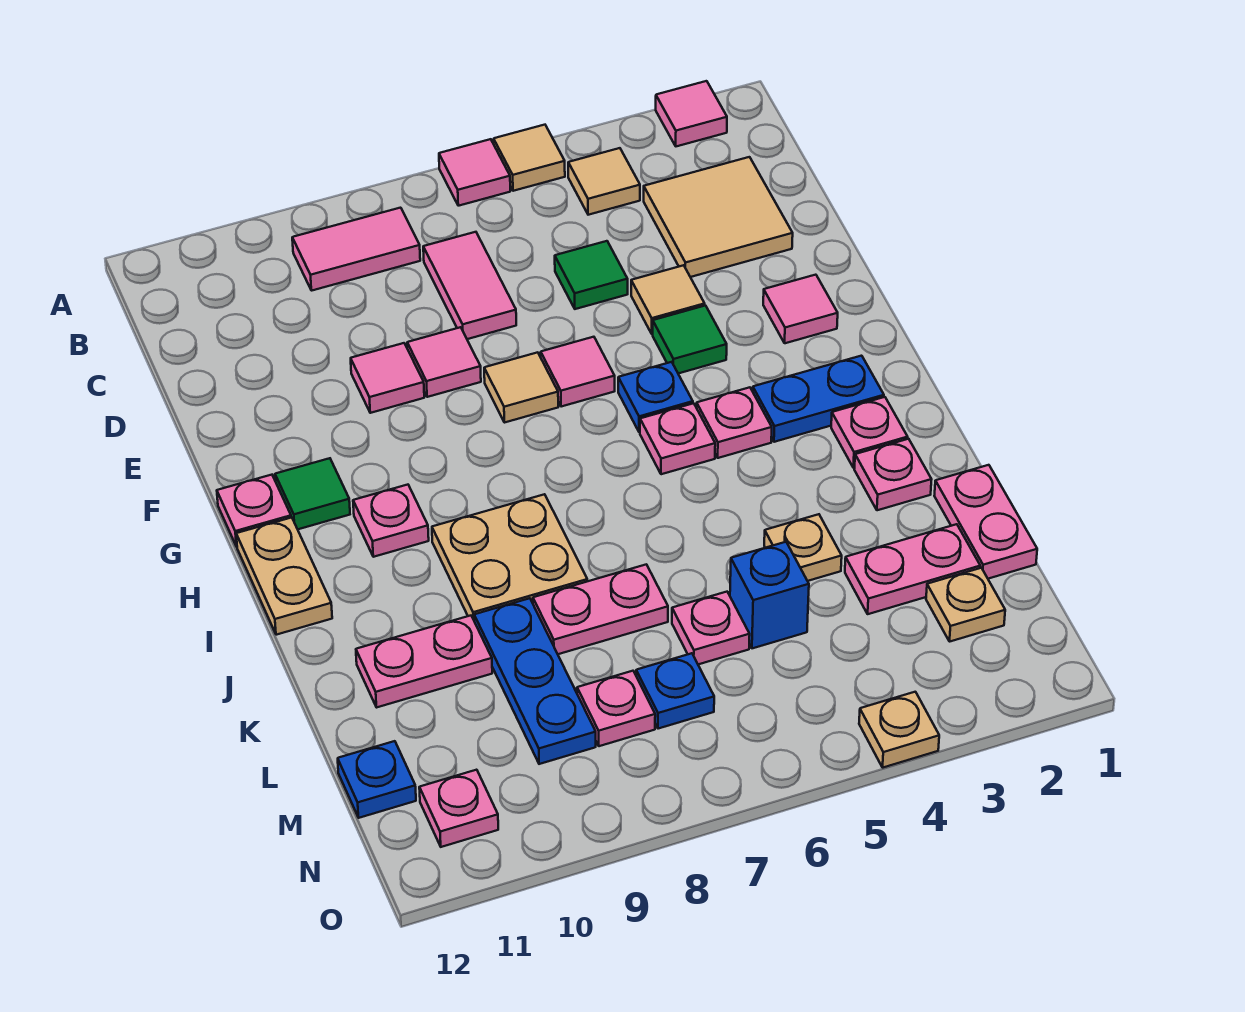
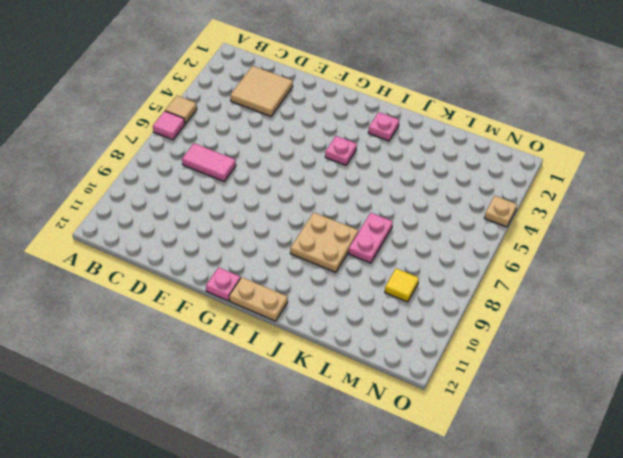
yellow 1x1 tile [385,269,419,302] -> blue 1x3 plate [474,598,596,764]
none -> pink 1x1 tile [656,81,727,146]
none -> tan 1x1 tile [568,148,640,215]
none -> pink 1x2 tile [292,208,420,291]
none -> green 1x1 tile [555,241,628,309]

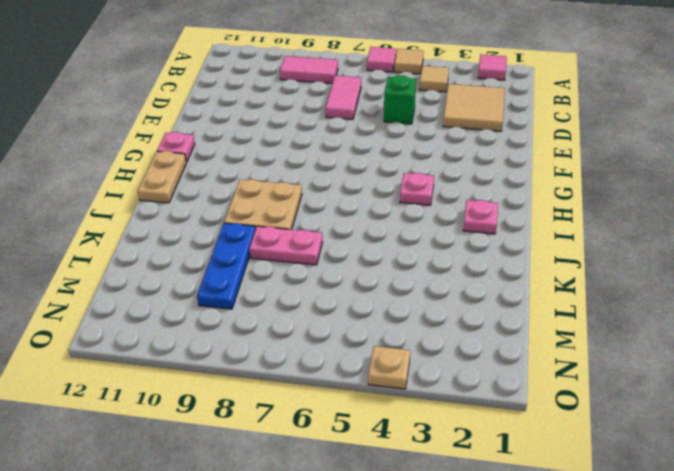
green 1x1 brick [384,75,416,124] -> green 1x1 tile [555,241,628,309]
none -> tan 1x1 tile [631,265,705,334]
none -> pink 1x1 tile [407,327,481,397]
none -> pink 1x1 tile [351,343,424,413]
none -> pink 1x1 tile [763,275,838,343]

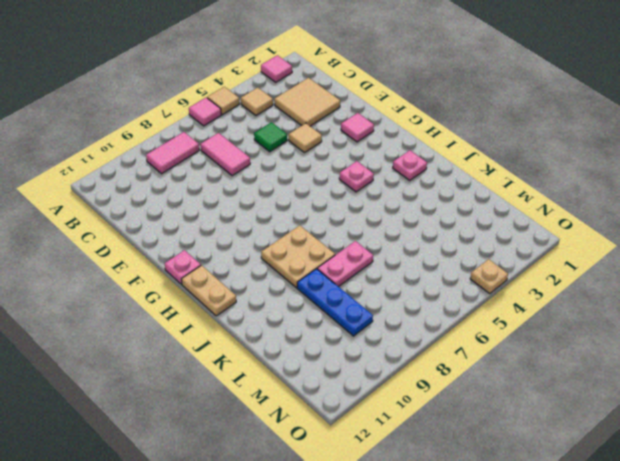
none -> pink 1x1 tile [407,327,481,397]
none -> pink 1x1 tile [351,343,424,413]
none -> green 1x1 tile [653,306,727,374]
none -> pink 1x1 tile [541,337,615,407]

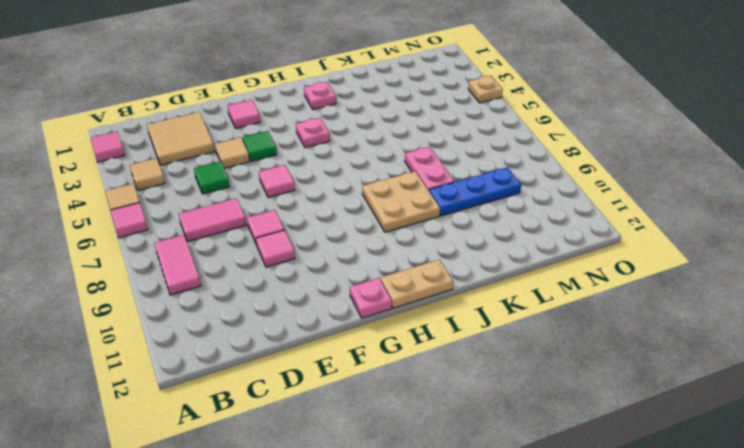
none -> tan 1x1 tile [484,352,558,423]
none -> blue 1x1 plate [618,362,693,432]
none -> green 1x1 tile [275,458,350,529]
none -> blue 1x2 plate [753,356,884,442]

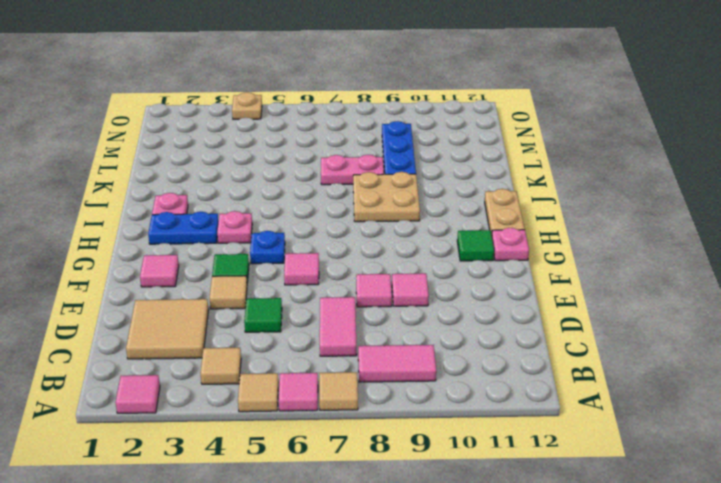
tan 1x1 tile [319,372,358,410] -> tan 1x1 tile moved to [484,352,558,423]
none -> pink 1x1 plate [640,403,715,474]
none -> pink 1x1 plate [353,485,429,557]
none -> pink 1x1 plate [854,439,932,510]
none -> pink 1x2 plate [934,465,1037,579]

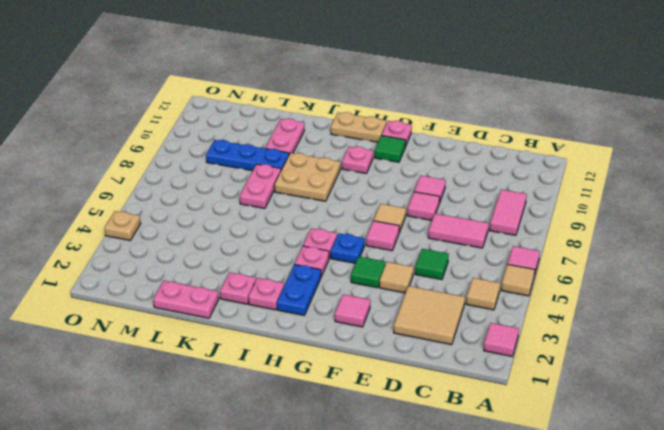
none -> tan 1x1 plate [764,514,842,581]
none -> pink 1x2 plate [845,524,980,614]
none -> blue 1x1 brick [730,542,809,648]
none -> pink 1x1 plate [672,592,750,664]

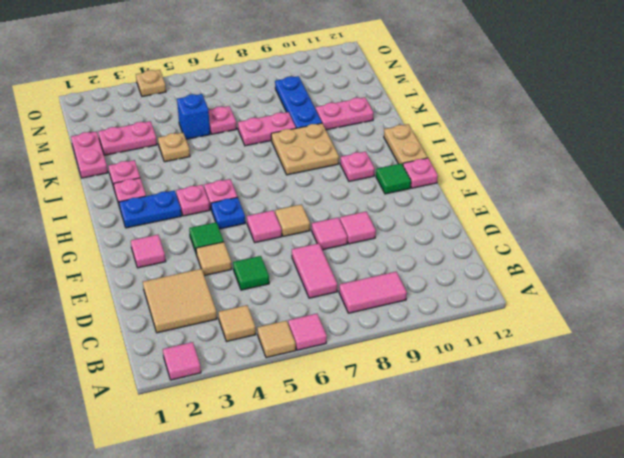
none -> tan 1x1 plate [926,568,1005,642]
none -> blue 1x1 plate [636,653,714,729]
none -> pink 1x1 plate [577,671,655,746]
none -> blue 1x1 plate [338,741,416,818]

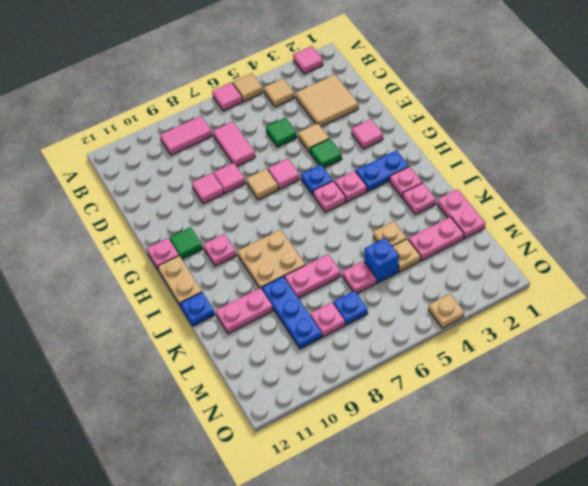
blue 1x1 plate [180,292,215,326] -> blue 1x1 plate moved to [338,741,416,818]
tan 1x1 plate [392,239,421,272] -> tan 1x1 plate moved to [926,568,1005,642]
none -> pink 1x1 plate [419,770,498,847]

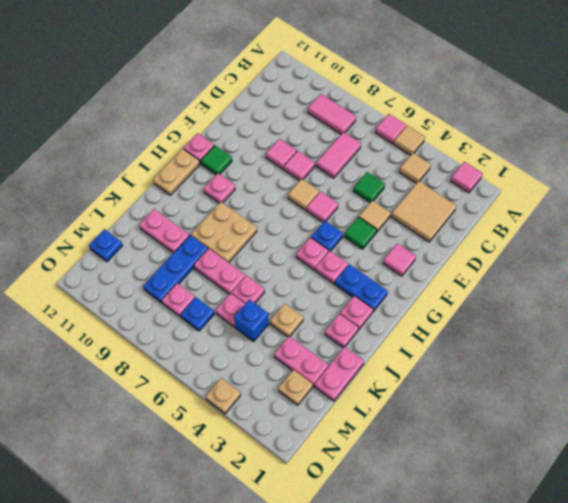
pink 1x1 plate [232,276,265,304] -> pink 1x1 plate moved to [419,770,498,847]

